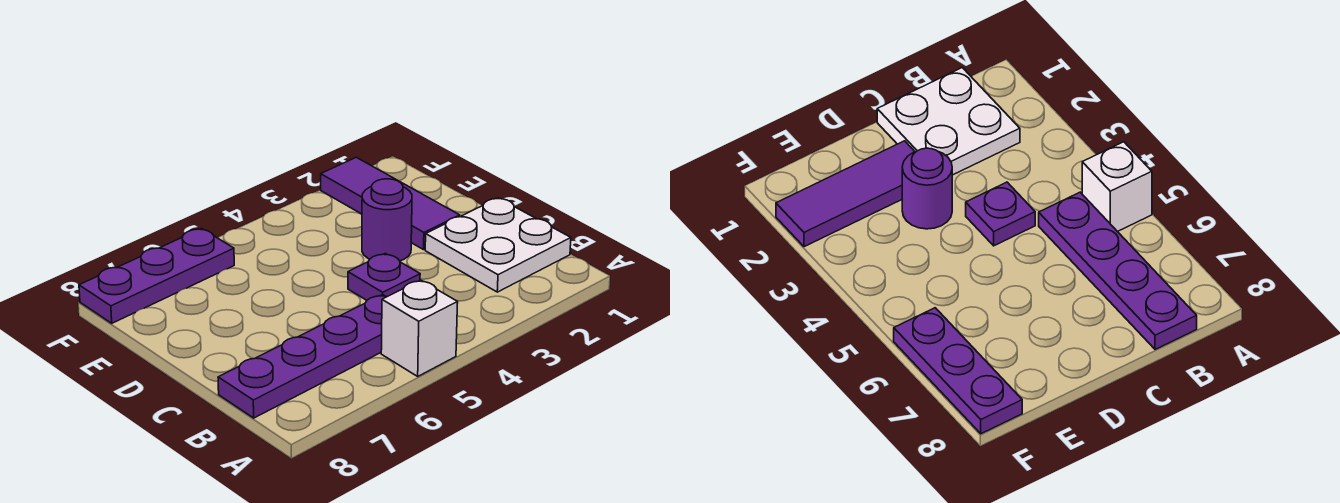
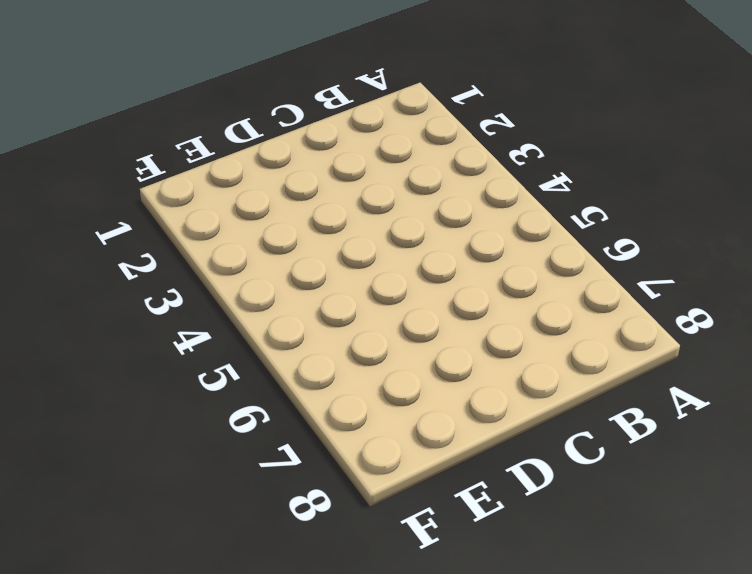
none -> white 1x1 brick [381,280,458,376]
none -> white 2x2 plate [425,198,571,292]

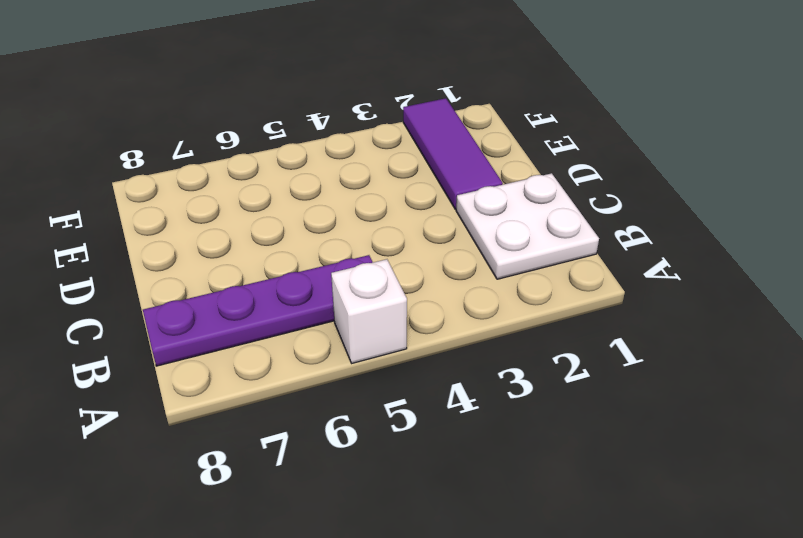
none -> purple 1x1 plate [348,253,420,300]
none -> purple 1x1 round brick [362,179,412,261]

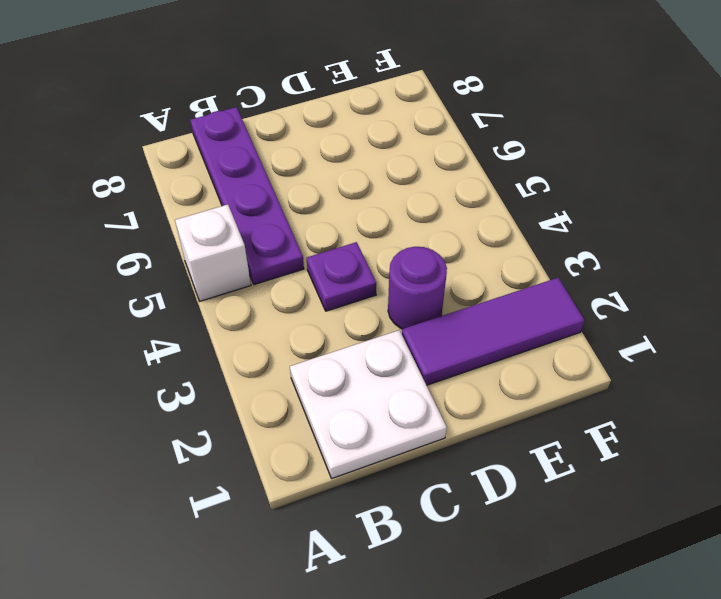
none -> purple 1x3 plate [79,229,234,323]

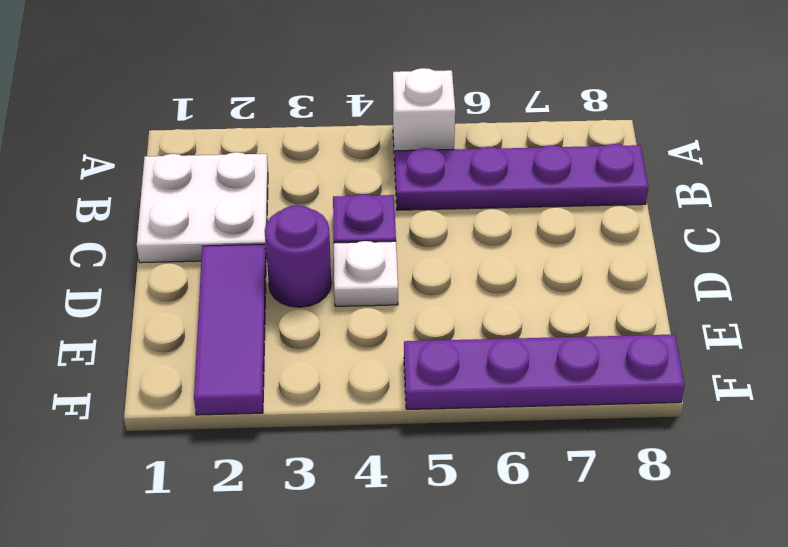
white 1x1 plate [334,241,398,306] -> none
purple 1x4 plate [404,334,684,409] -> purple 1x3 plate [79,229,234,323]

